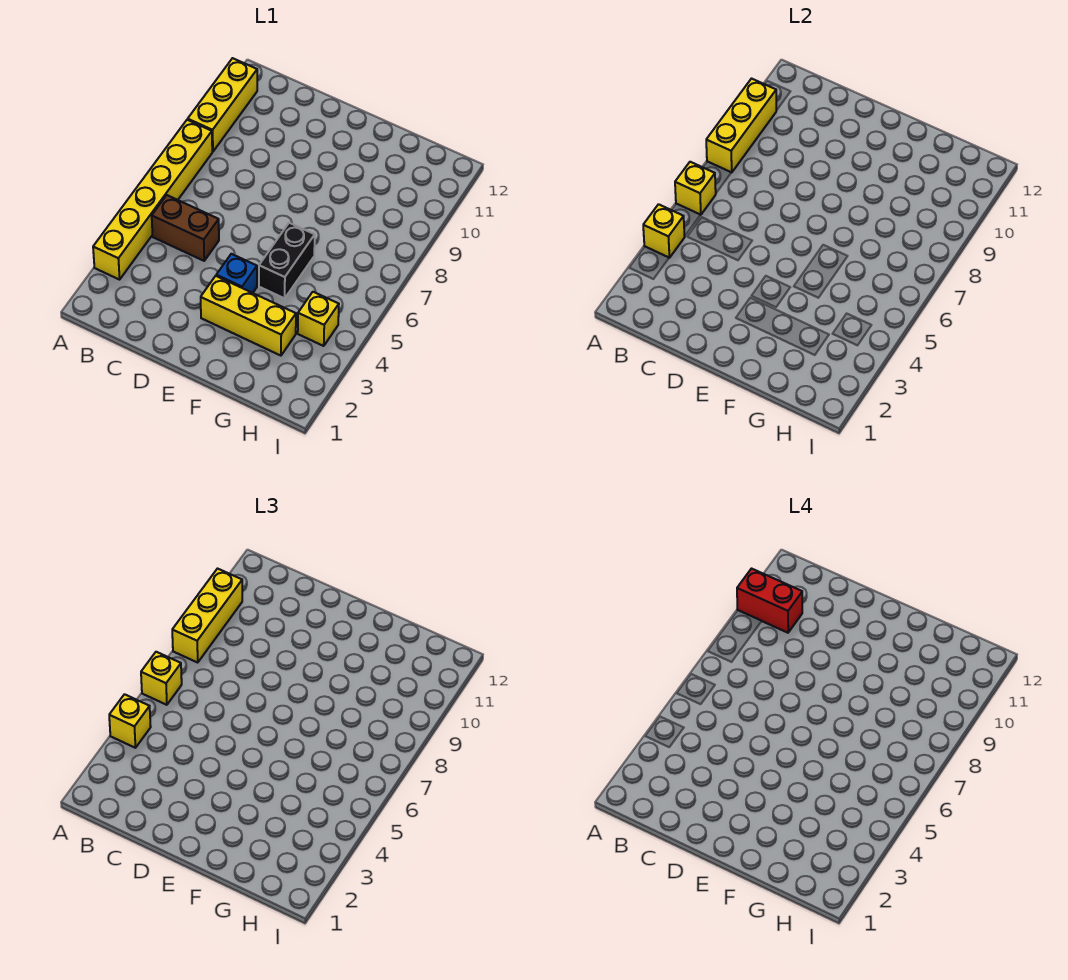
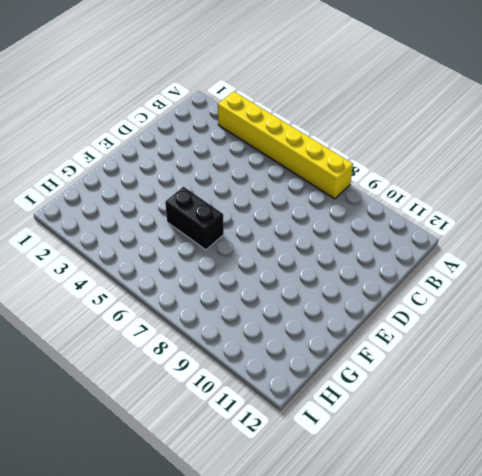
none -> yellow 1x3 brick [188,58,257,152]
none -> brown 1x2 brick [152,195,219,261]
none -> yellow 1x3 brick [201,276,296,356]

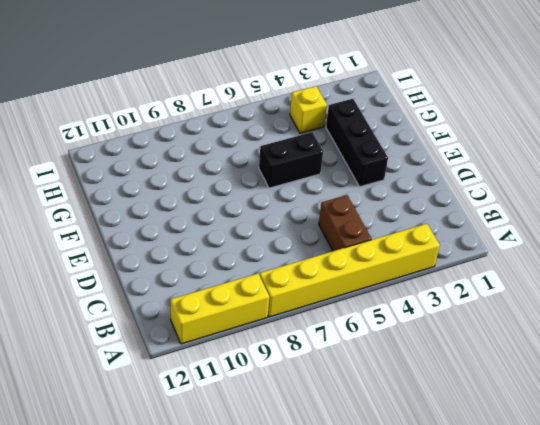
black 1x3 brick [326,99,388,187] -> yellow 1x3 brick [201,276,296,356]
none -> blue 1x1 brick [216,254,257,293]
none -> yellow 1x1 brick [643,204,685,258]
none -> yellow 1x1 brick [675,162,716,215]

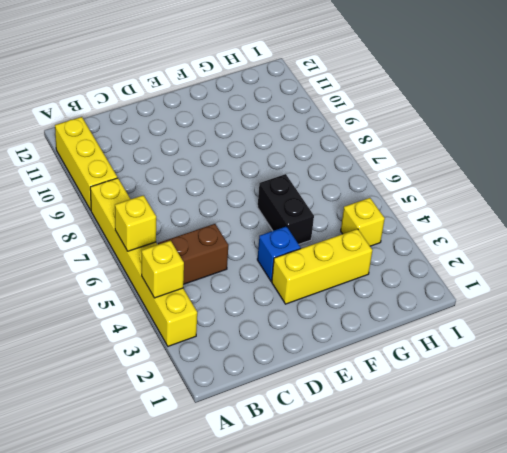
none -> yellow 1x3 brick [706,79,776,173]
none -> yellow 1x1 brick [109,694,151,748]
none -> yellow 1x1 brick [141,652,182,705]

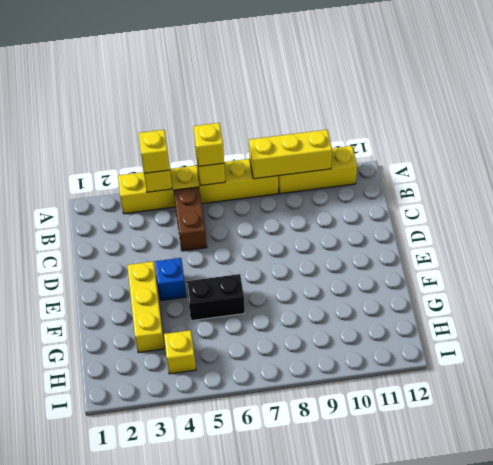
none -> yellow 1x3 brick [172,569,242,662]
none -> red 1x2 brick [737,569,802,633]

